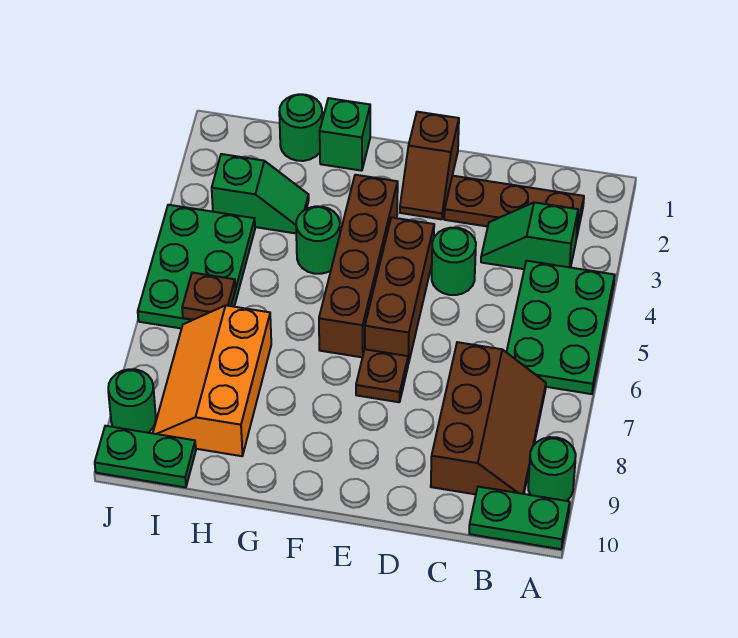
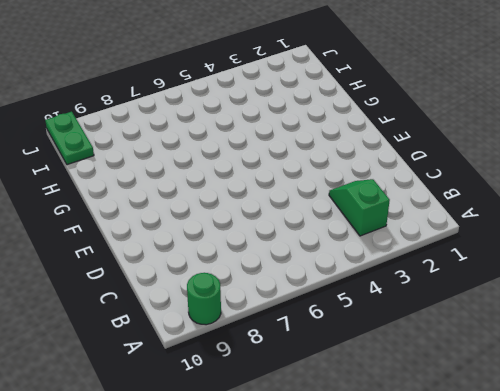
none -> green 2x3 plate [506,261,615,394]
none -> green 1x2 plate [469,487,570,549]
none -> brown 1x3 plate [444,176,584,239]

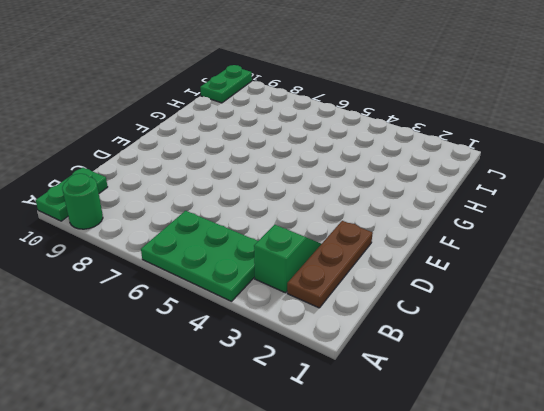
none -> brown 2x3 slope [431,342,546,494]
none -> green 1x1 round brick [432,228,476,295]
none -> brown 1x2 slope [400,112,459,219]

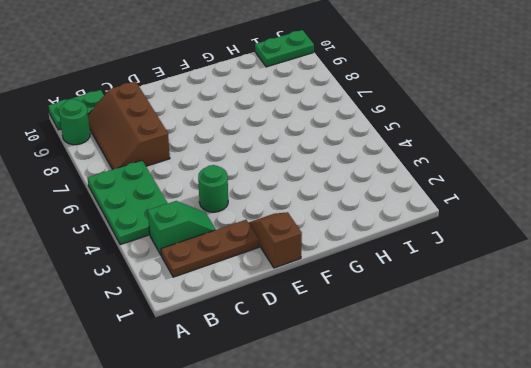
none -> brown 1x3 brick [365,217,434,364]
none -> brown 1x1 plate [356,349,408,402]
none -> brown 1x4 brick [319,175,398,357]

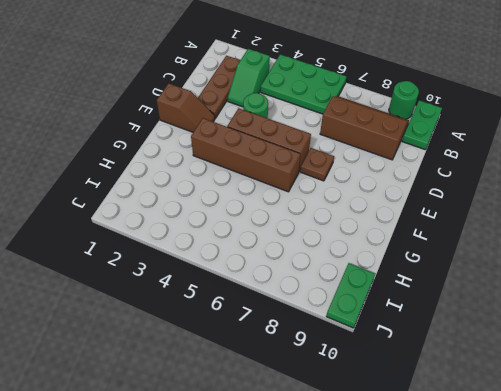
none -> green 1x1 brick [320,98,370,171]
none -> green 1x1 round brick [296,206,340,274]
none -> green 1x1 round brick [279,94,322,161]

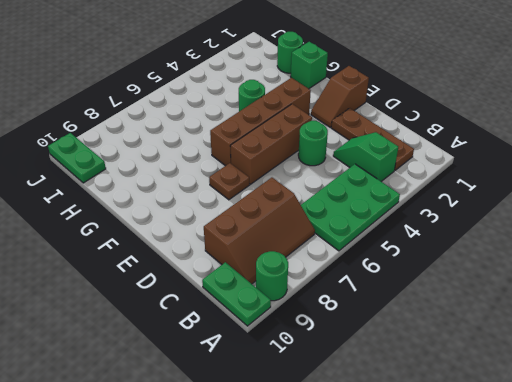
none -> green 1x2 slope [212,154,309,233]
none -> orange 2x3 slope [153,305,271,456]
none -> green 2x3 plate [138,205,255,329]

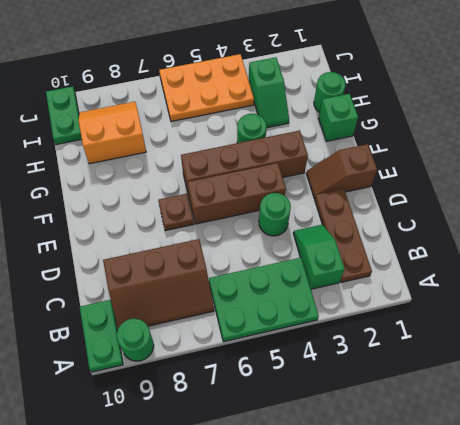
orange 2x2 slope [79,102,146,164] -> orange 2x3 slope [153,305,271,456]
orange 2x3 plate [159,54,254,122] -> green 2x3 plate [138,205,255,329]
none -> green 1x1 round brick [108,369,156,433]
none -> brown 1x1 plate [182,273,235,320]

